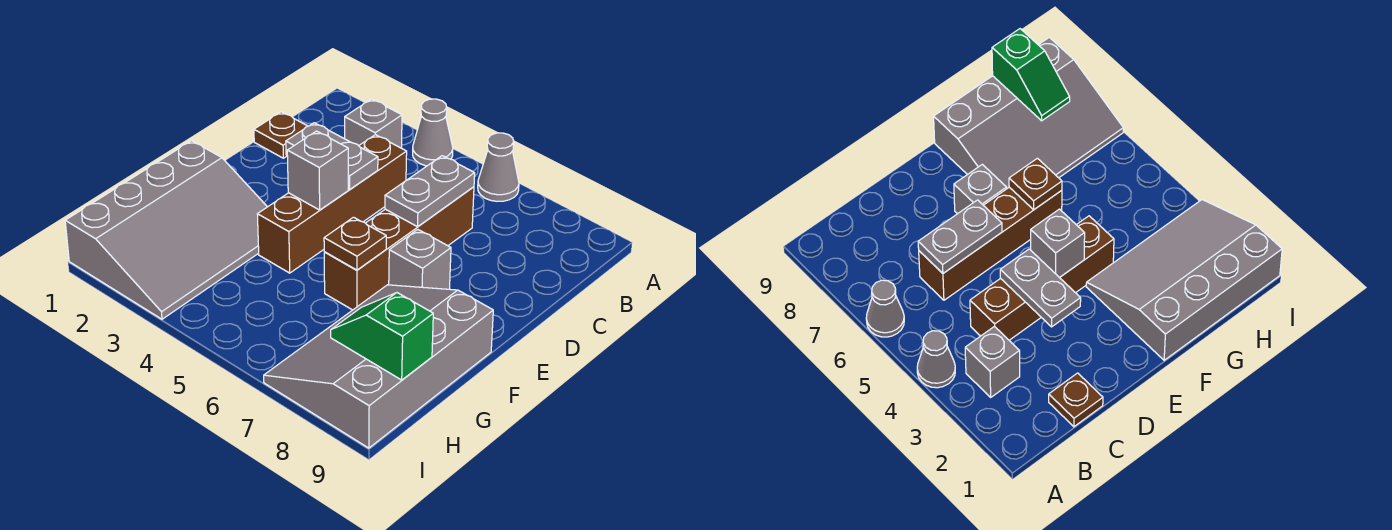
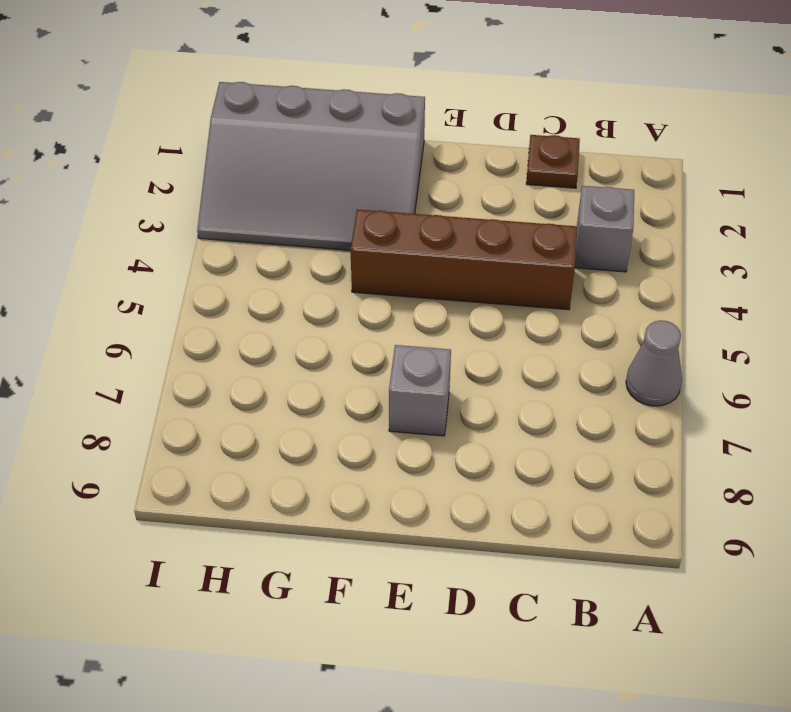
none -> grey 1x1 cone [413,99,453,166]
none -> brown 1x4 brick [324,187,474,310]
none -> grey 3x4 slope [264,285,493,448]

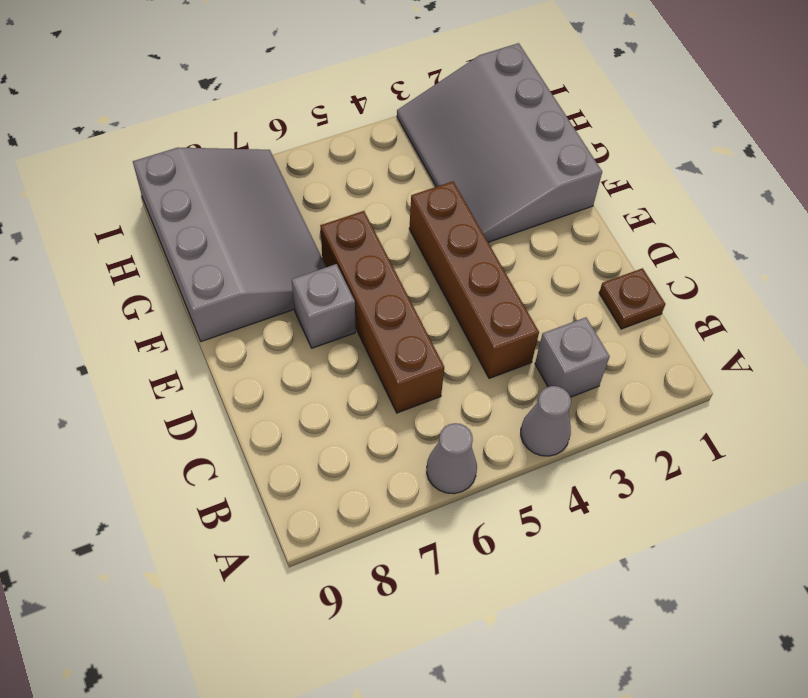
none -> grey 1x2 plate [385,156,475,227]
none -> grey 1x2 plate [286,123,378,189]
none -> grey 1x1 brick [287,131,348,210]

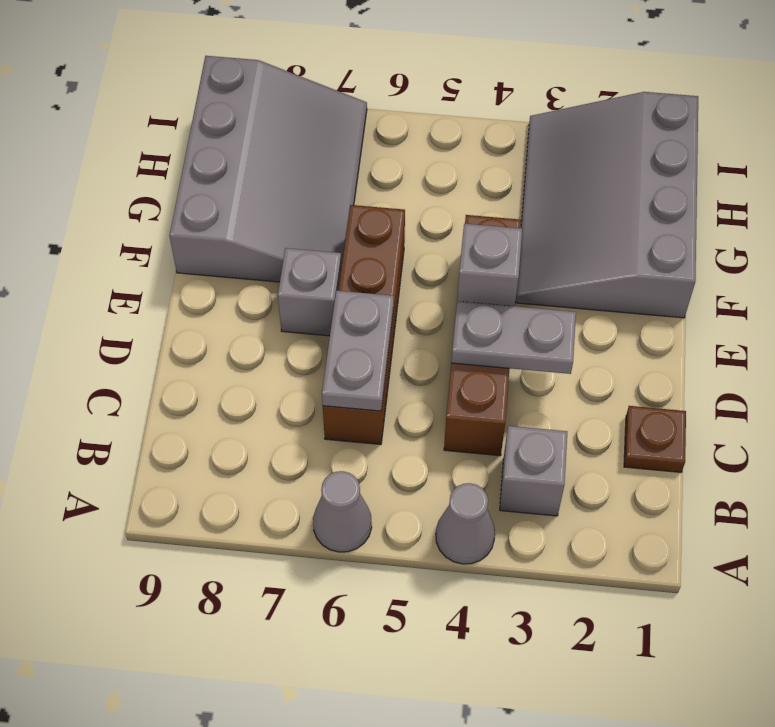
none -> brown 1x1 plate [324,217,386,270]
none -> green 1x2 slope [331,293,433,380]

